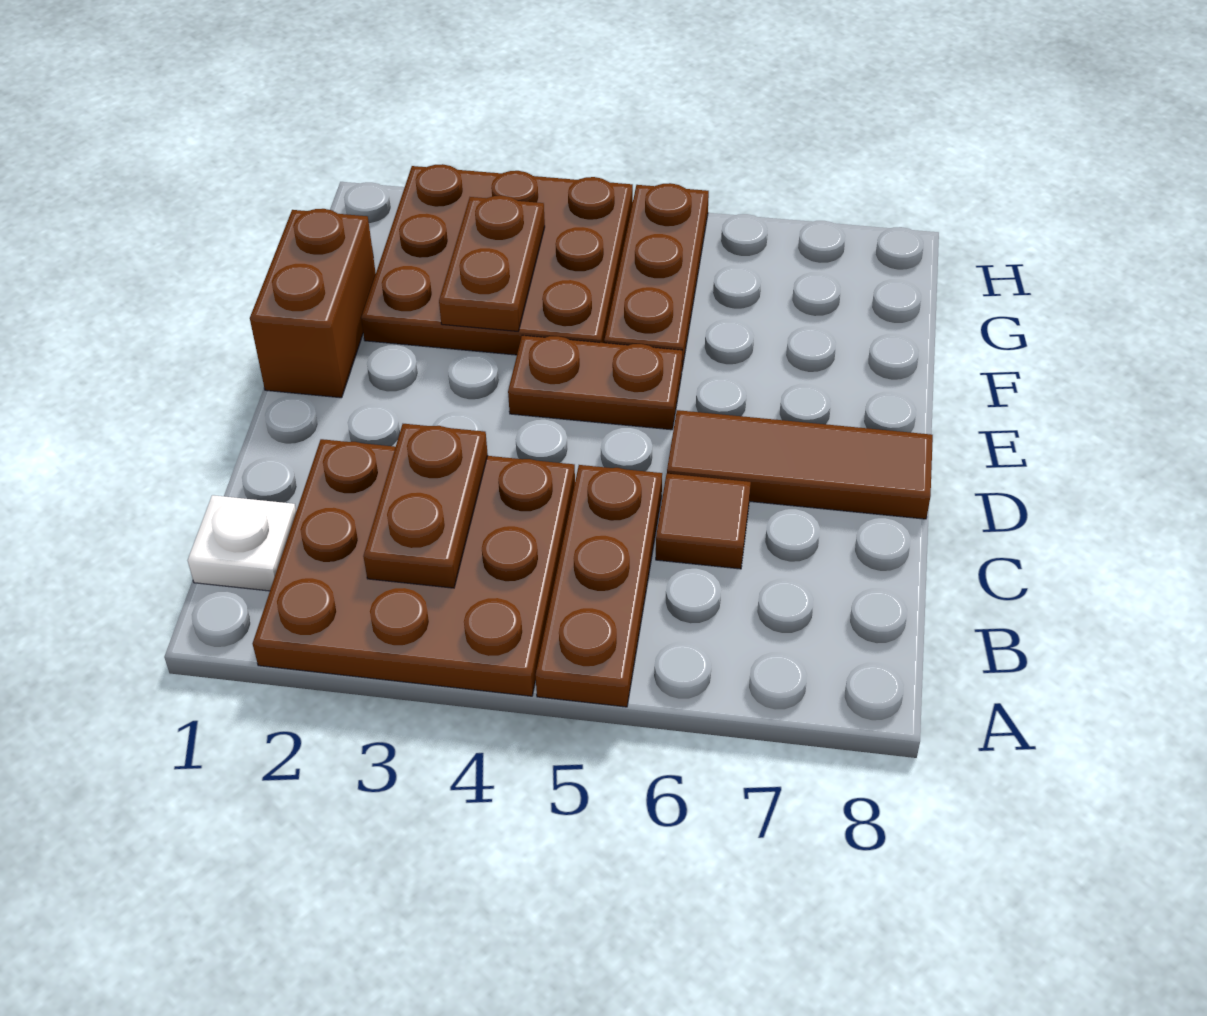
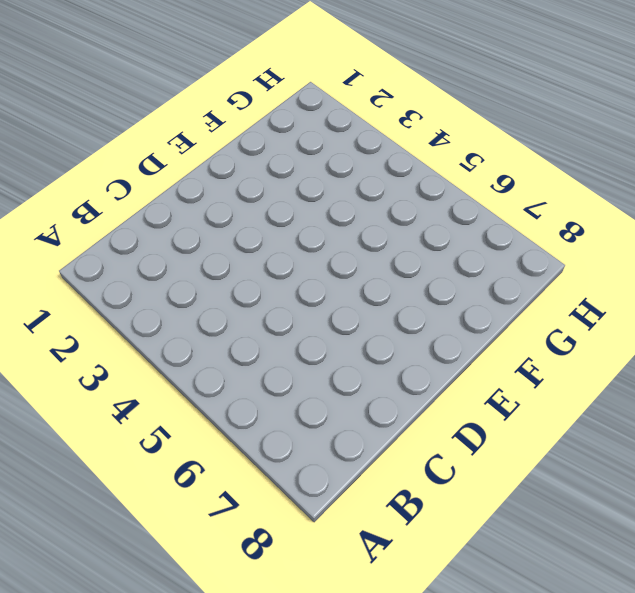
none -> brown 3x3 plate [253,439,575,696]
none -> brown 1x3 plate [536,465,662,707]

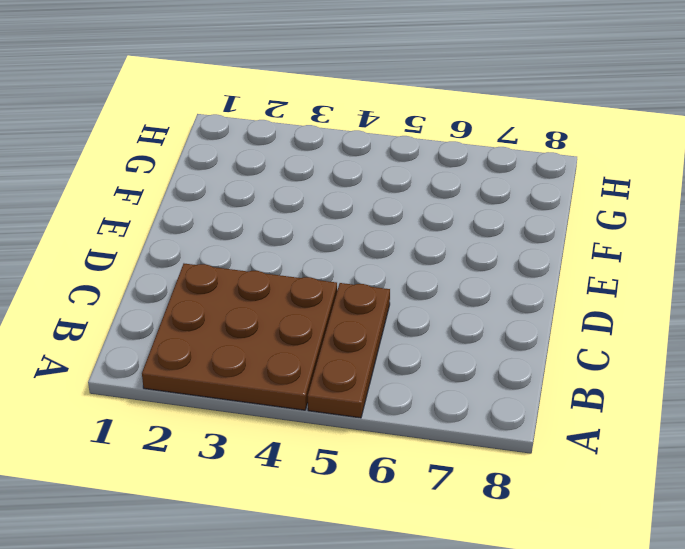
none -> white 1x1 plate [188,495,296,591]
none -> brown 1x1 tile [656,474,751,569]

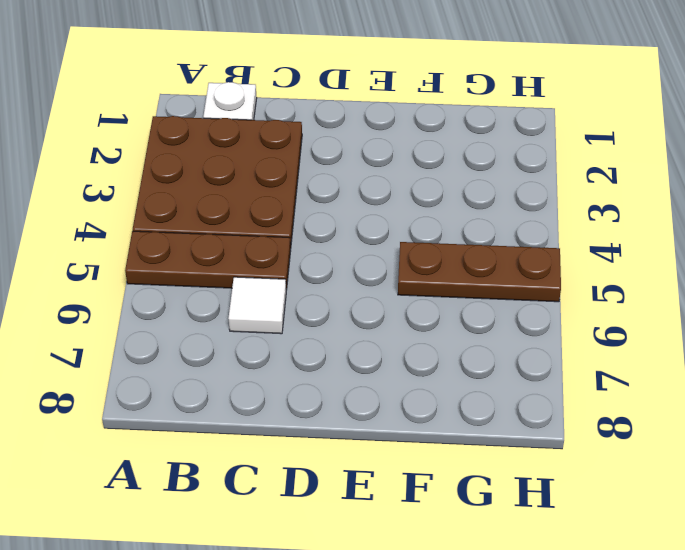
white 1x1 tile [228,277,286,334] -> brown 1x1 tile [656,474,751,569]
none -> brown 1x3 tile [667,410,933,519]
none -> brown 1x2 brick [250,209,376,398]

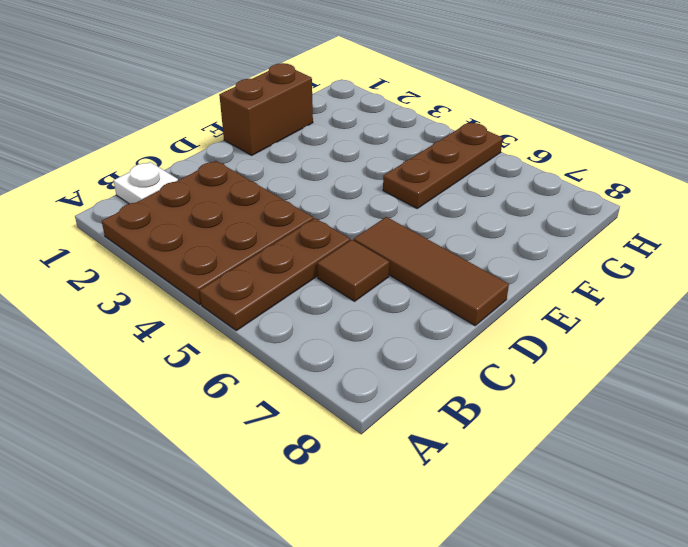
none -> brown 1x2 plate [508,335,682,430]
none -> brown 3x3 plate [361,164,633,355]

